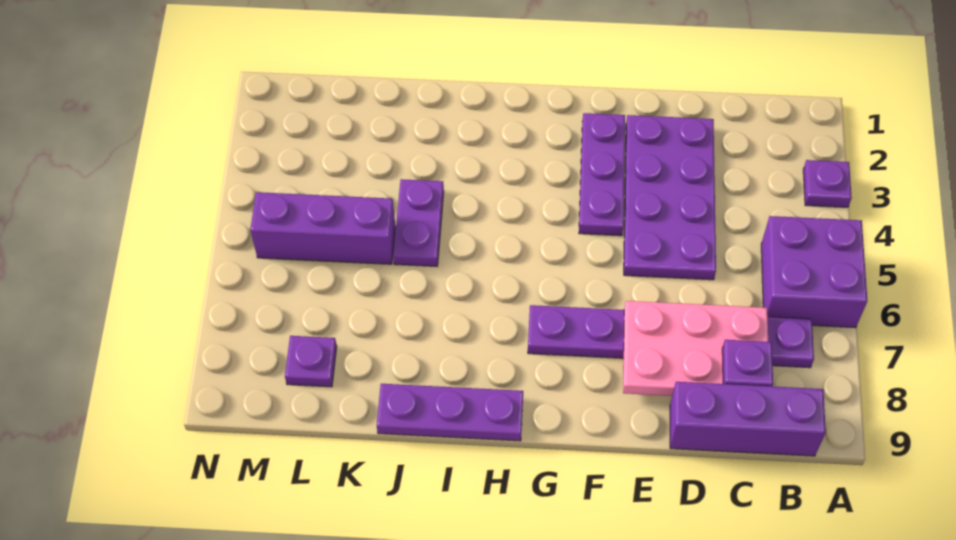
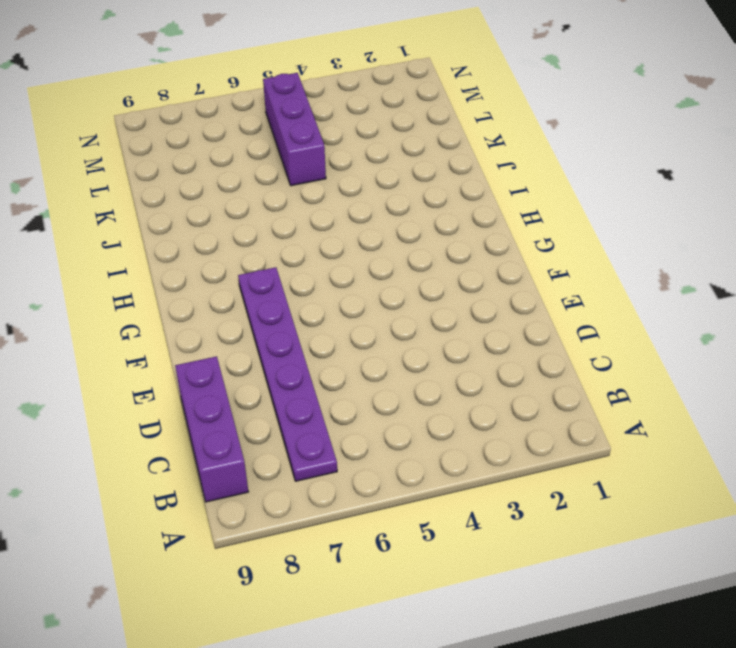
none -> purple 1x1 plate [803,160,852,207]
none -> purple 2x2 brick [761,216,867,328]
none -> purple 2x4 plate [624,115,716,280]

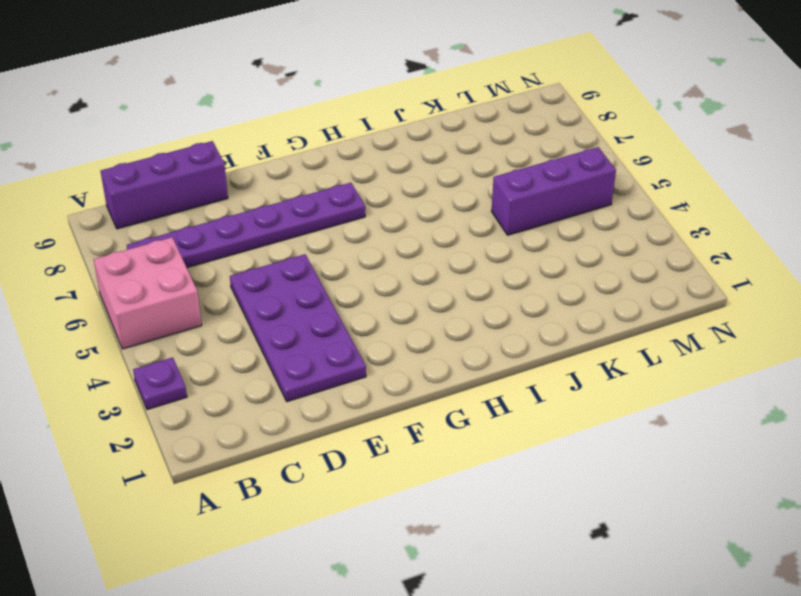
pink 2x2 brick [93,237,202,349] -> purple 2x2 brick [761,216,867,328]
none -> purple 1x3 plate [579,113,625,236]
none -> purple 1x3 plate [377,384,523,441]
none -> purple 1x2 plate [393,179,444,266]

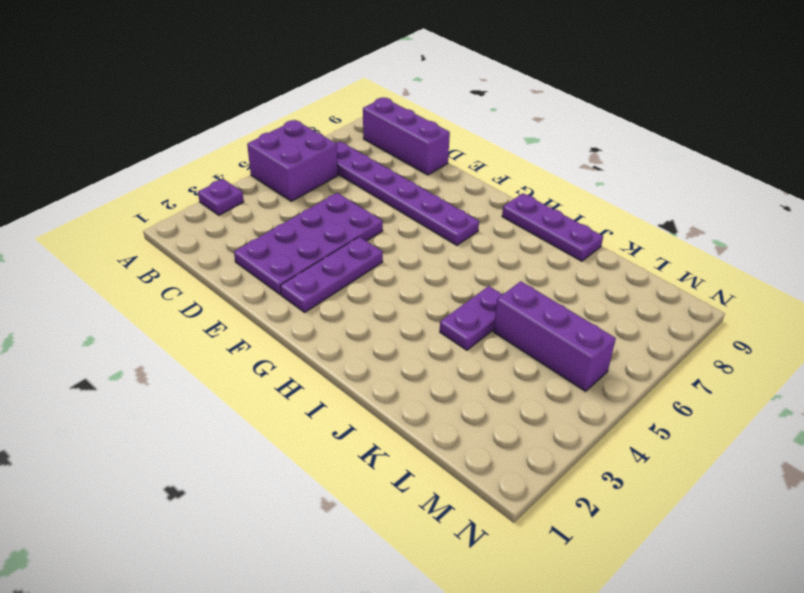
none -> purple 1x1 plate [285,336,337,387]
none -> pink 2x3 plate [623,301,768,396]
none -> purple 1x1 plate [722,340,773,386]

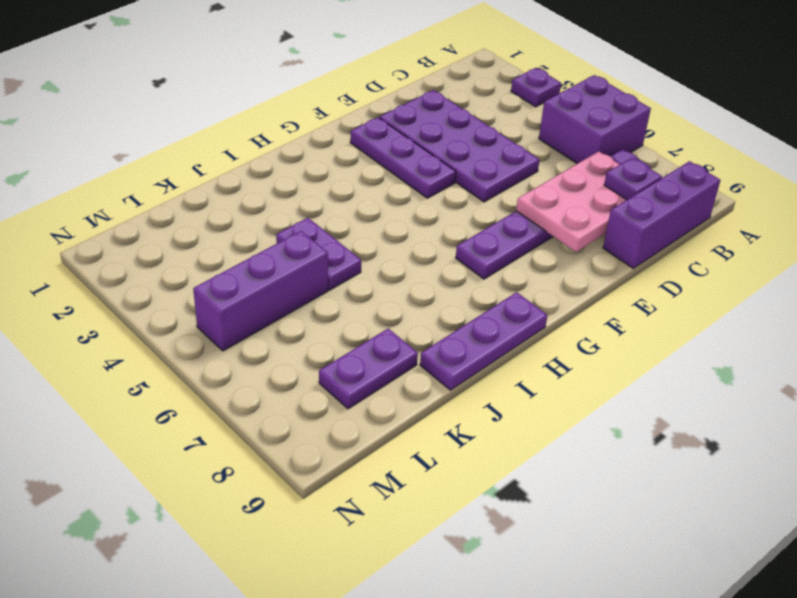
purple 1x2 plate [319,329,418,409] -> purple 1x1 plate [285,336,337,387]

